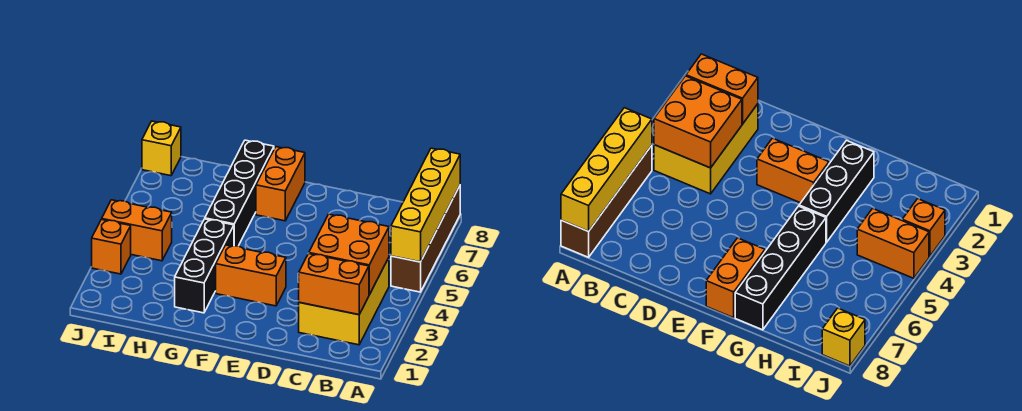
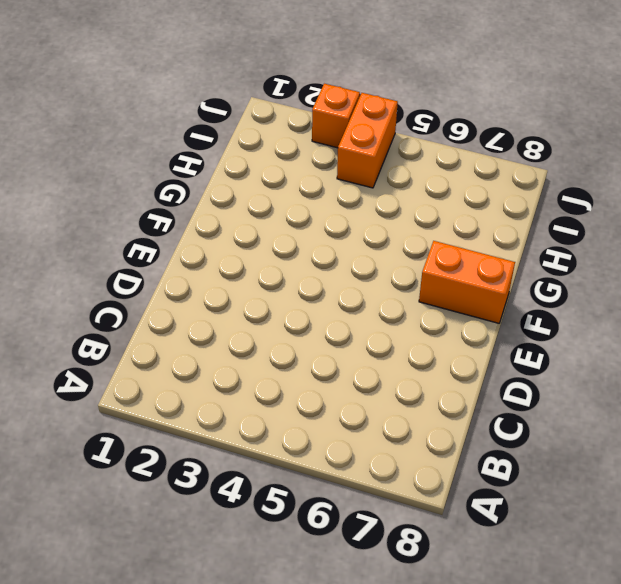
none -> brown 1x4 brick [391,186,460,292]
none -> yellow 2x3 brick [299,258,389,345]
none -> orange 1x2 brick [216,245,286,306]

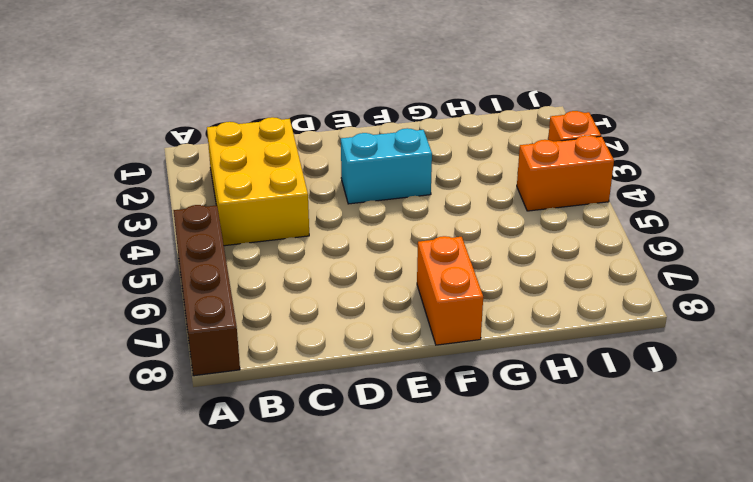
cyan 1x2 brick [341,128,432,204] -> orange 1x2 brick [216,245,286,306]
none -> black 1x3 brick [175,219,234,313]
none -> black 1x4 brick [205,140,274,246]
none -> yellow 1x1 brick [142,121,181,176]

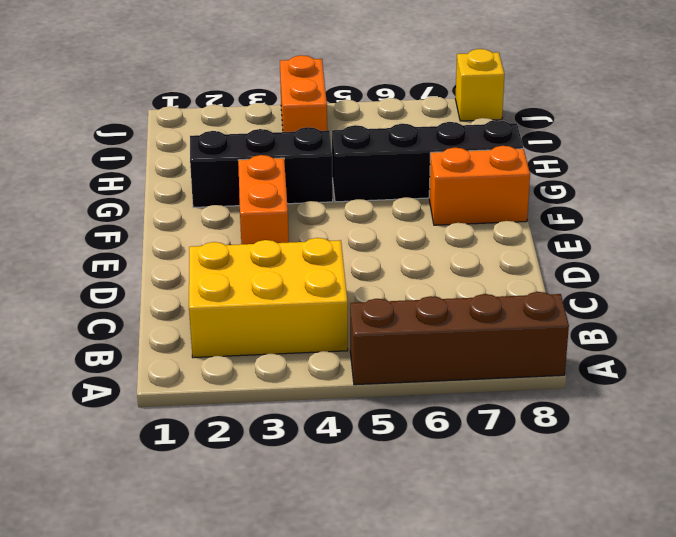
none -> orange 1x1 brick [92,219,131,274]
none -> yellow 1x4 brick [391,148,460,262]
none -> orange 1x2 brick [299,254,369,315]

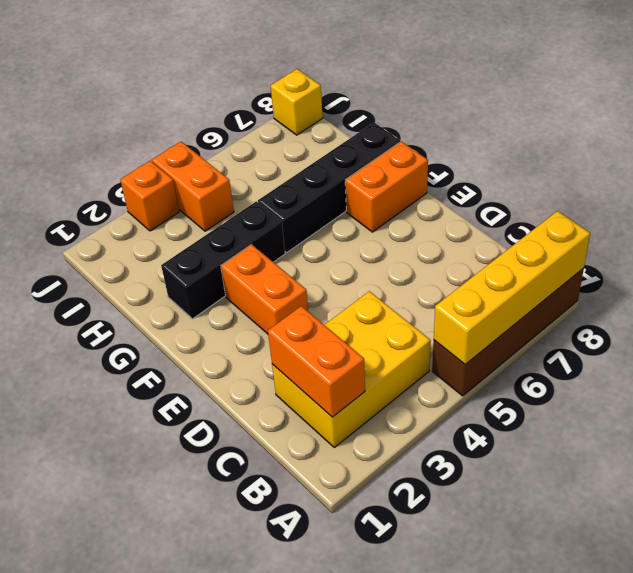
none -> orange 2x2 brick [309,214,389,295]

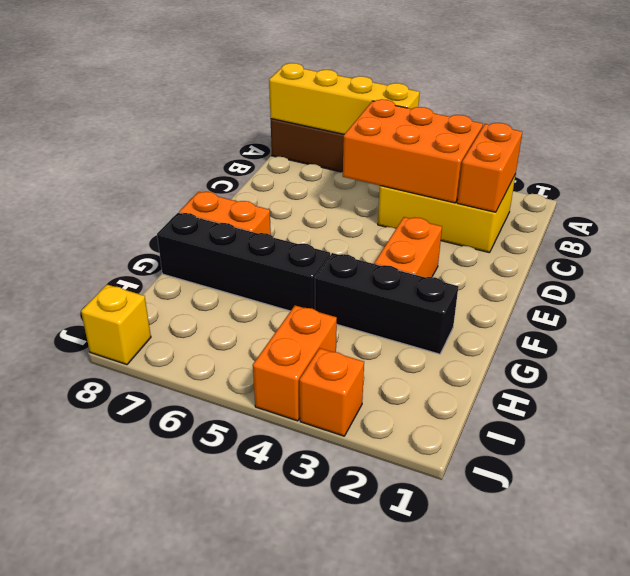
orange 2x3 brick [343,99,483,203] -> orange 2x2 brick [309,214,389,295]

